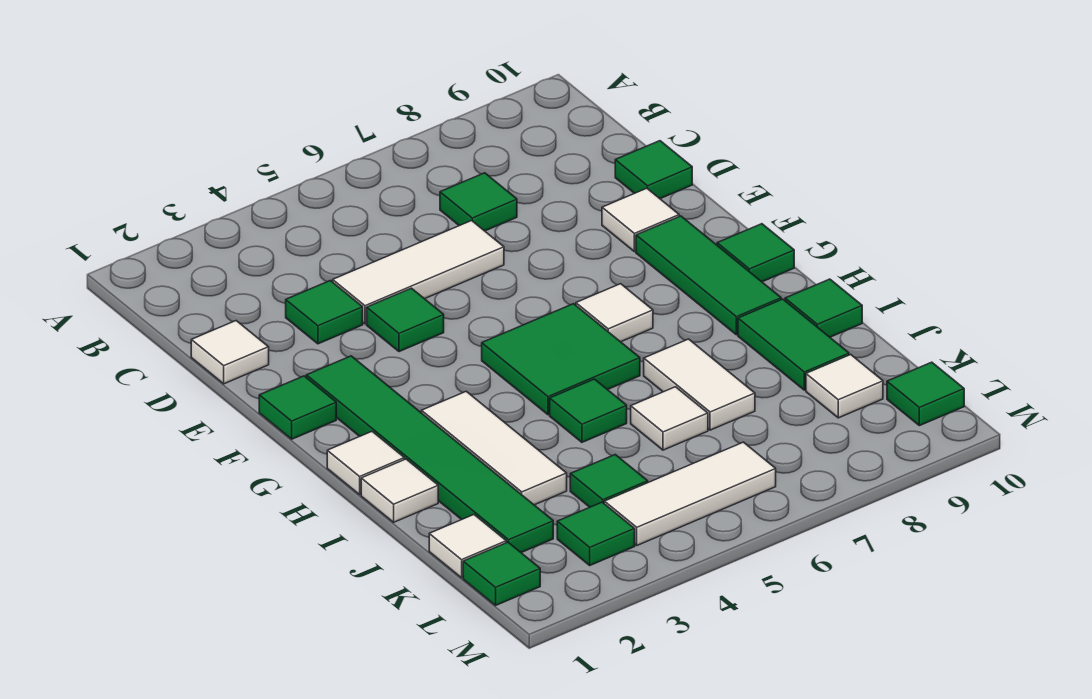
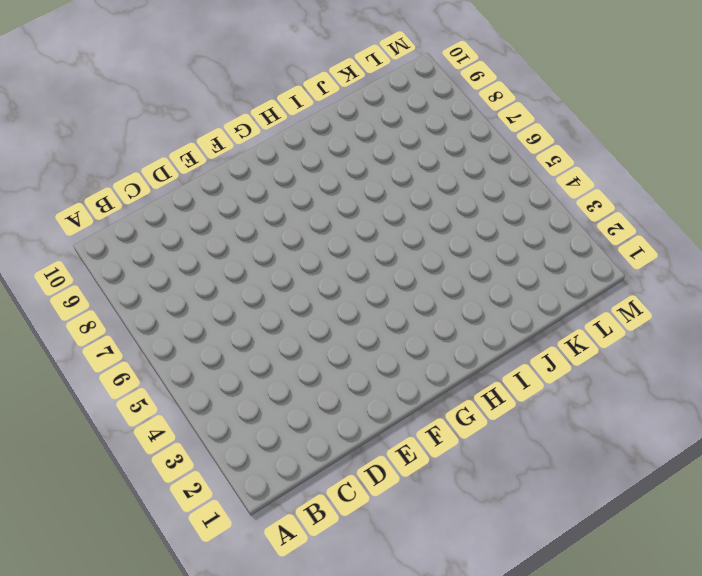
none -> green 1x1 tile [440,173,517,231]
none -> white 1x1 tile [191,321,269,384]
none -> green 1x1 tile [286,281,363,344]

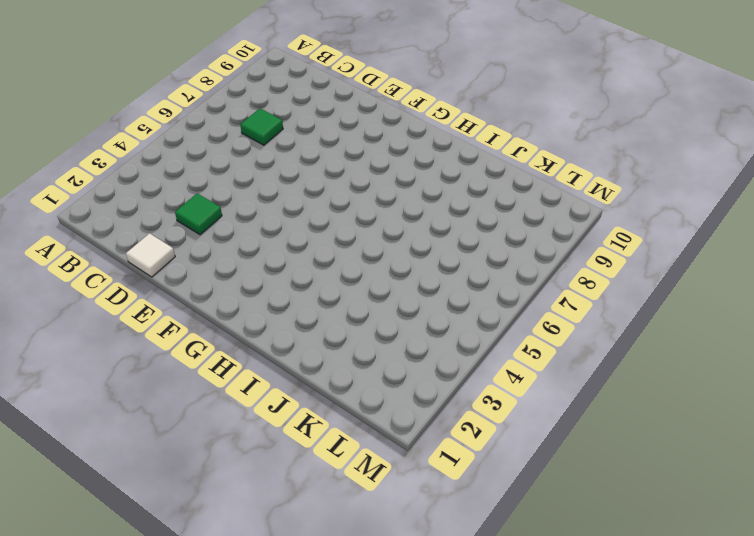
none -> white 1x3 tile [333,221,504,324]
none -> green 1x1 tile [615,141,692,199]
none -> green 1x1 tile [367,288,444,352]

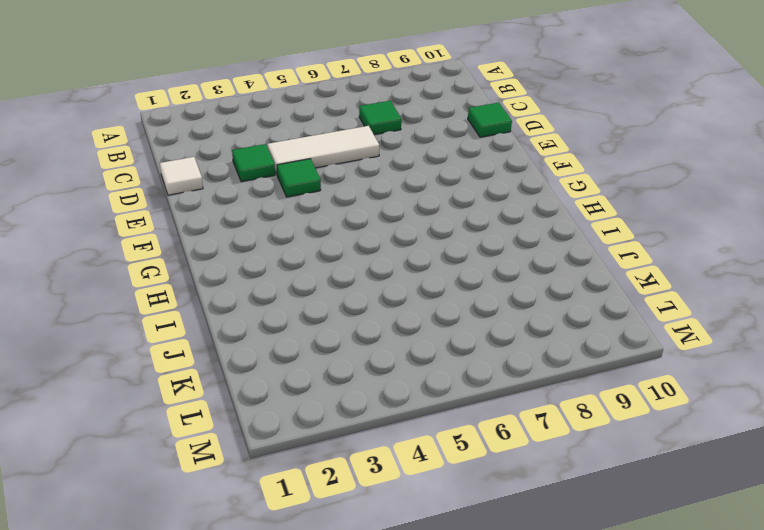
none -> white 1x1 tile [602,188,679,252]
none -> green 1x1 tile [259,376,336,439]
none -> green 1x6 tile [306,356,553,553]

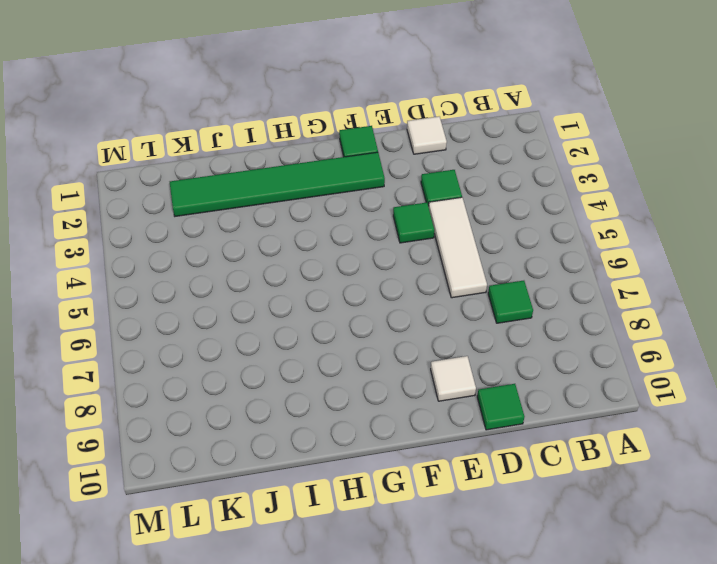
none -> green 1x3 tile [636,216,781,335]
none -> green 2x2 tile [482,304,640,415]
none -> white 1x1 tile [576,284,653,342]

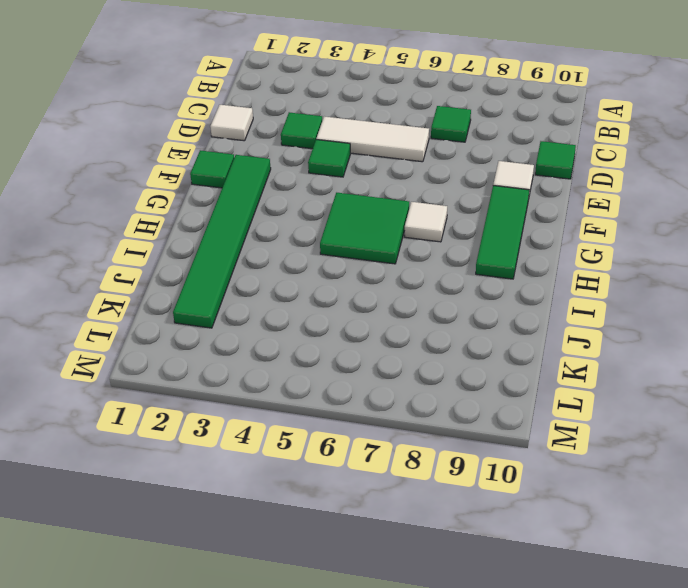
none -> green 1x1 tile [717,224,794,282]
none -> white 1x1 tile [327,432,404,495]
none -> white 1x3 tile [421,391,567,505]

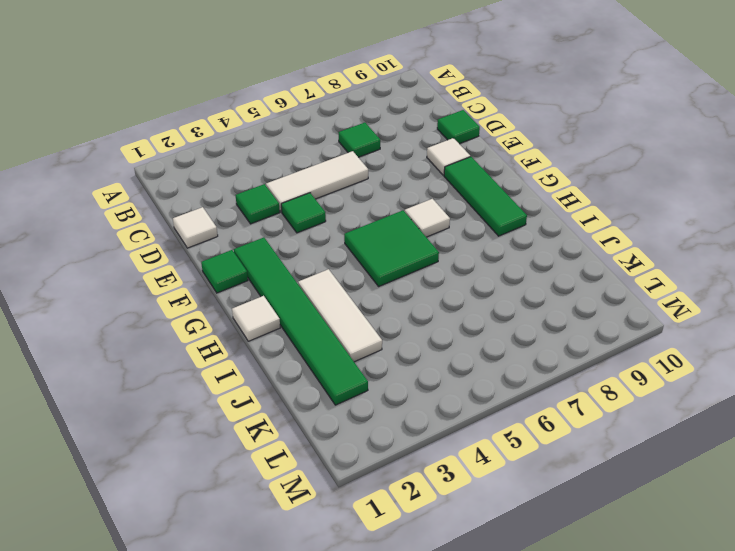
none -> green 1x1 tile [717,224,794,282]
none -> white 1x1 tile [361,459,438,522]
none -> green 1x1 tile [550,379,627,442]

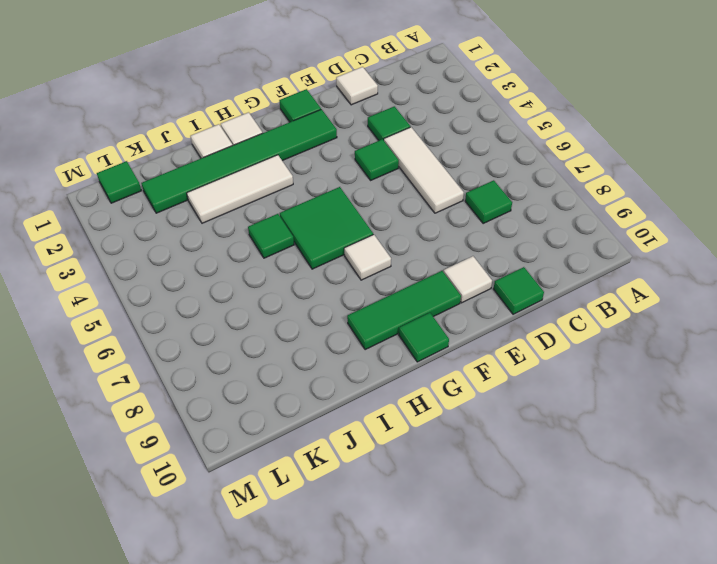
none -> white 1x2 tile [644,339,755,430]
none -> green 1x2 tile [738,299,849,390]
none -> green 1x1 tile [785,279,862,337]

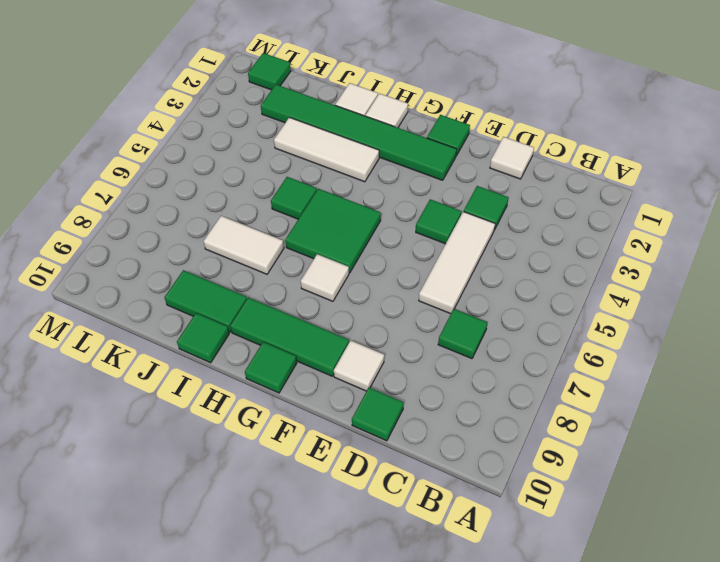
none -> white 1x1 tile [631,387,708,450]
none -> white 1x1 tile [429,515,506,578]
none -> green 1x1 tile [570,455,648,507]

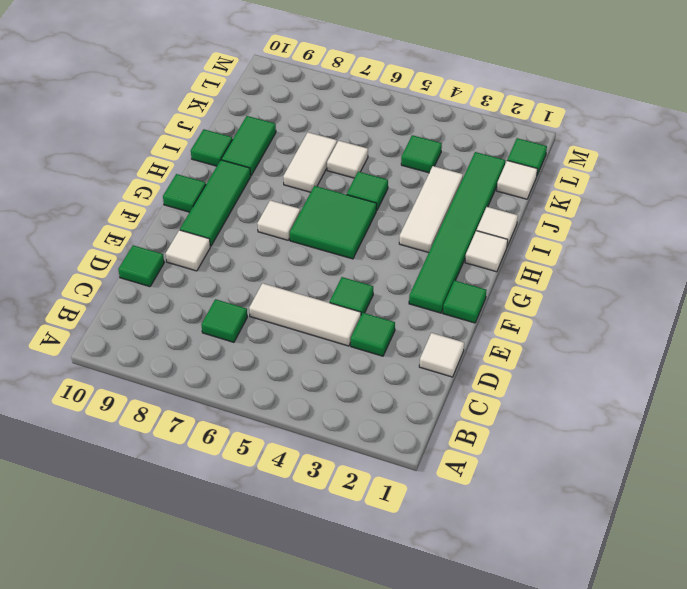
none -> white 1x1 tile [806,355,883,418]
none -> green 1x1 tile [557,502,635,565]
none -> white 1x3 tile [604,442,776,545]

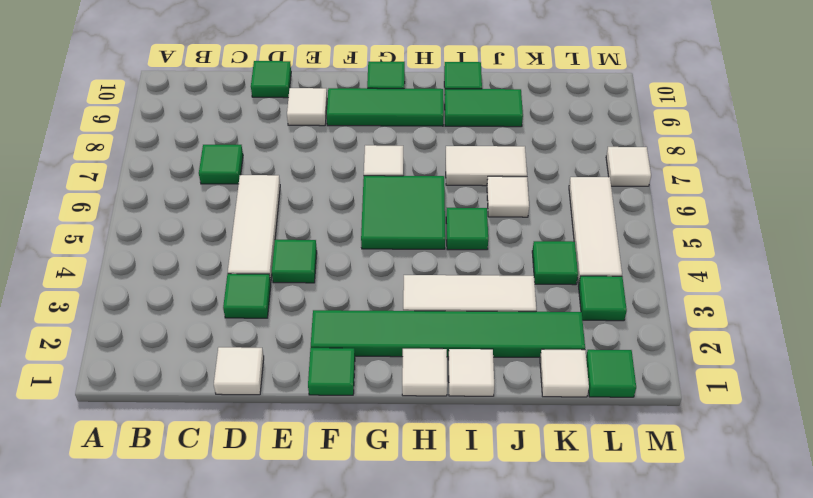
white 1x1 tile [606,147,651,186] -> white 1x1 tile moved to [806,355,883,418]
none -> green 1x1 tile [887,362,964,426]

